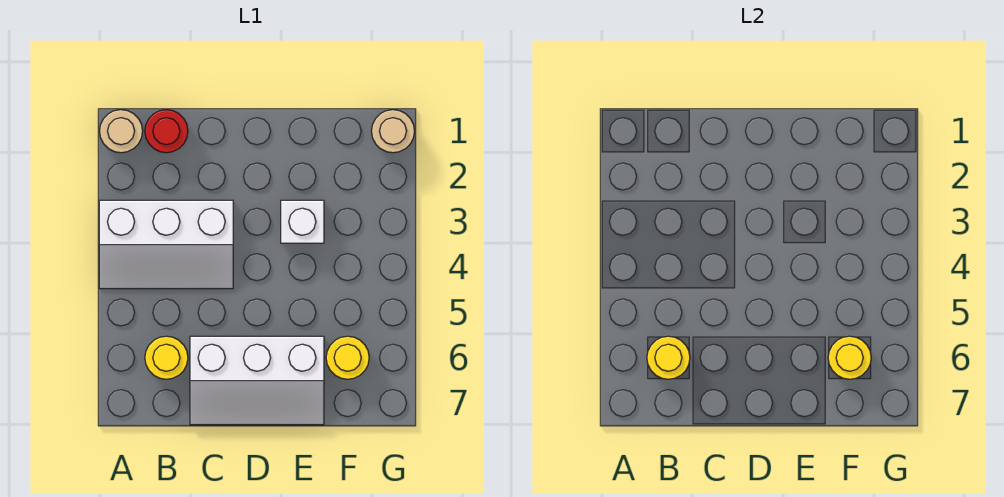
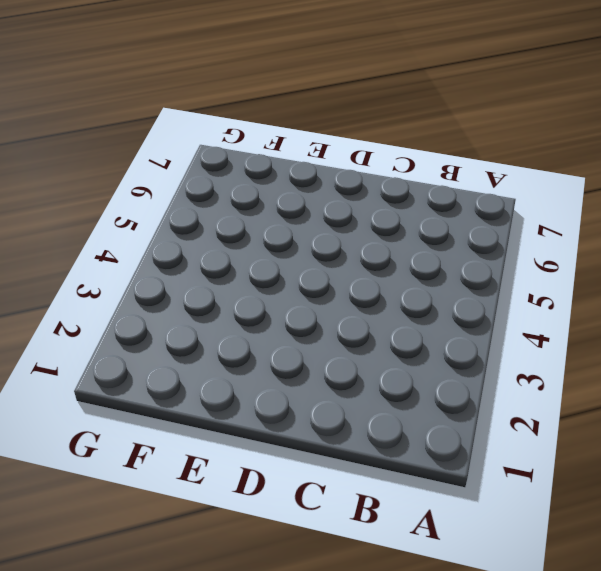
none -> tan 1x1 round brick [100,110,143,153]
none -> white 2x3 slope [99,200,233,289]

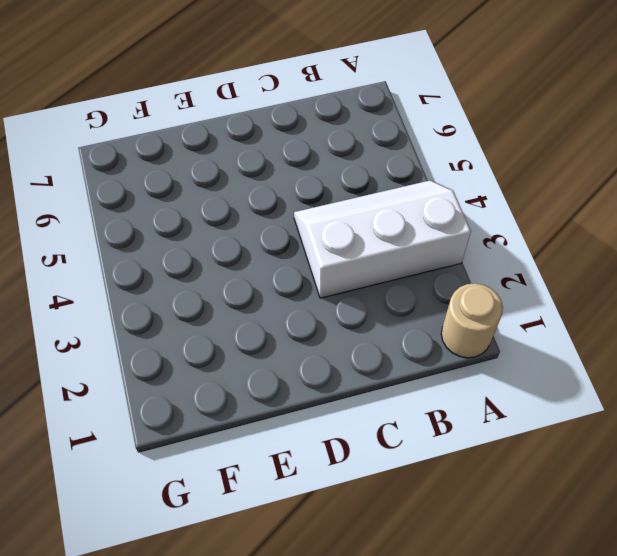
none -> red 1x1 round brick [145,110,188,153]
none -> yellow 1x1 round brick [145,336,188,379]

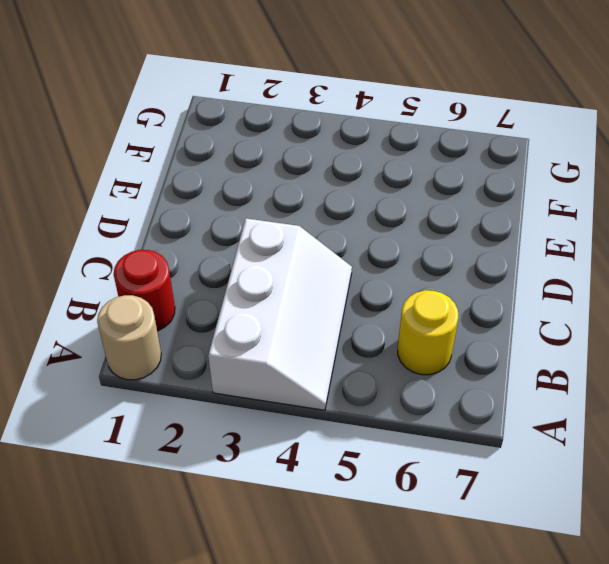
none -> white 2x3 slope [190,336,324,425]
none -> white 1x1 brick [281,200,324,243]

